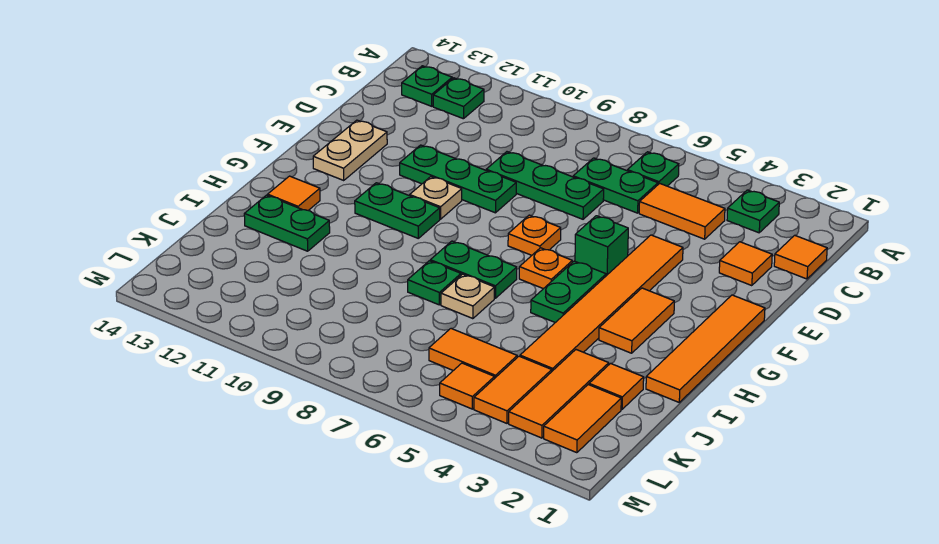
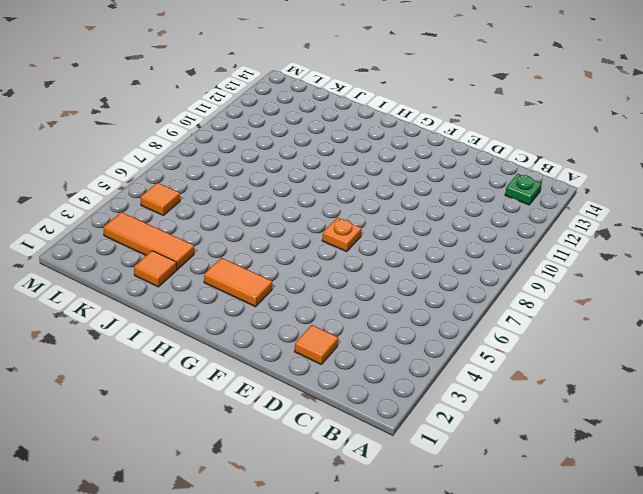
none -> green 1x1 plate [727,190,779,233]
none -> green 1x1 plate [627,152,679,186]
none -> green 1x1 plate [433,78,484,119]
none -> orange 1x1 tile [774,235,827,279]

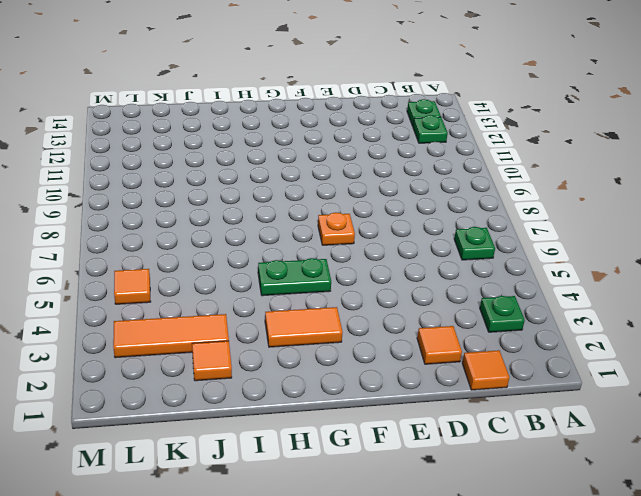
none -> orange 1x2 tile [639,183,725,239]
none -> green 1x2 plate [573,158,658,213]
none -> green 1x3 plate [486,152,604,219]
none -> orange 1x6 tile [520,235,683,371]

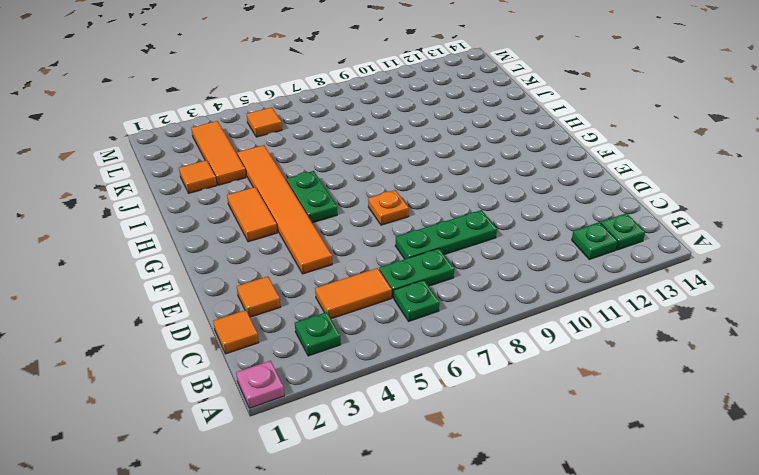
pink 1x1 plate [236,361,284,408] -> none
none -> green 1x3 plate [400,145,516,213]
none -> tan 1x2 plate [313,120,387,180]
none -> orange 1x4 tile [646,295,765,402]
none -> green 1x1 brick [575,216,628,276]

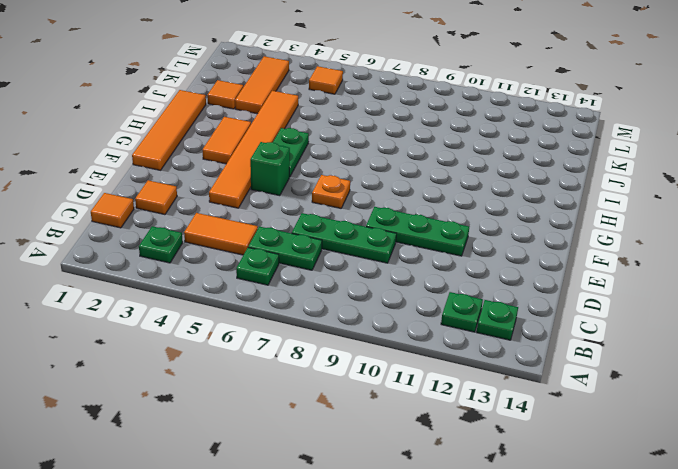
none -> tan 1x2 plate [313,120,387,180]
none -> tan 1x1 plate [410,177,462,219]
none -> orange 1x1 plate [519,248,572,289]
none -> green 1x2 plate [355,183,440,238]

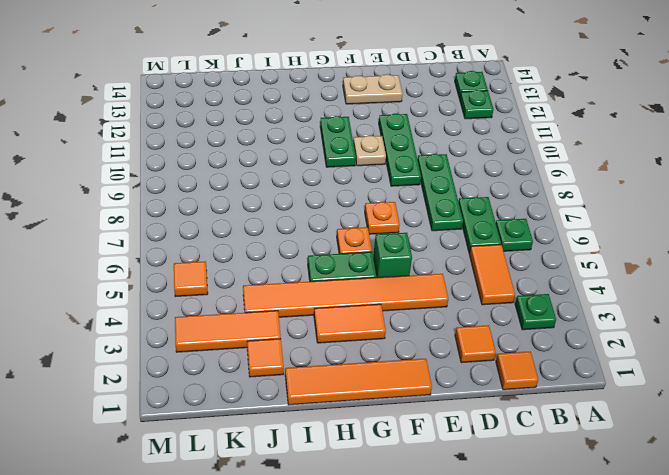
none -> green 1x2 plate [430,241,517,298]
none -> orange 1x1 tile [268,176,320,210]
none -> tan 1x1 plate [441,274,494,319]
none -> green 1x1 plate [408,261,461,305]

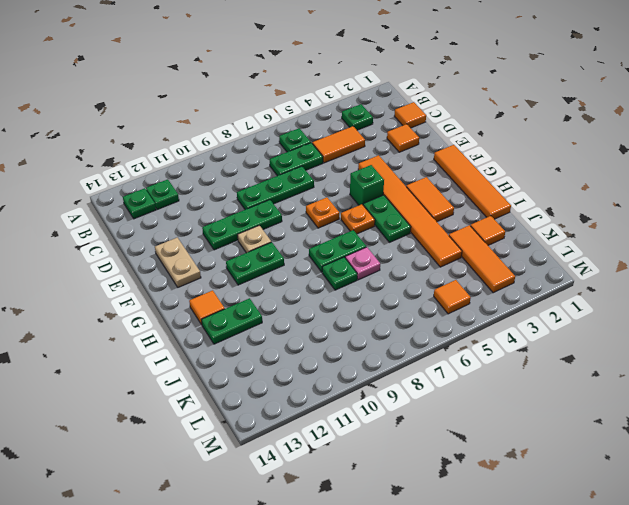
pink 1x1 plate [345,247,380,280] -> tan 1x1 plate [441,274,494,319]
none -> orange 1x2 tile [544,385,621,453]
none -> orange 1x2 tile [474,356,552,423]
none -> orange 1x2 tile [429,329,517,379]

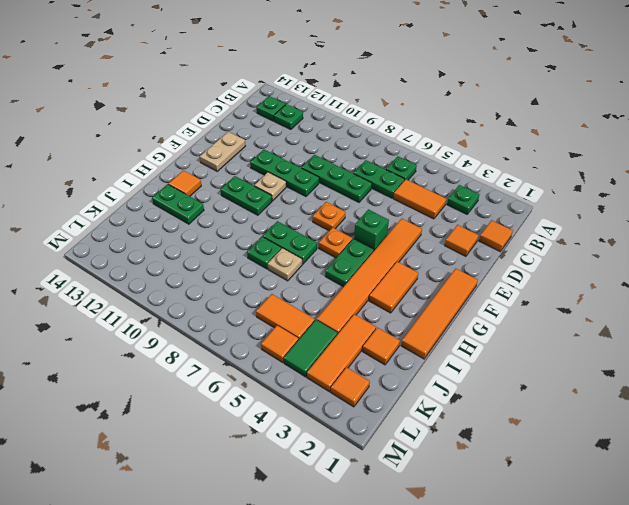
green 1x2 tile [284,320,338,377] -> orange 1x2 tile [474,356,552,423]
orange 1x1 tile [331,367,370,407] -> orange 1x2 tile [544,385,621,453]

